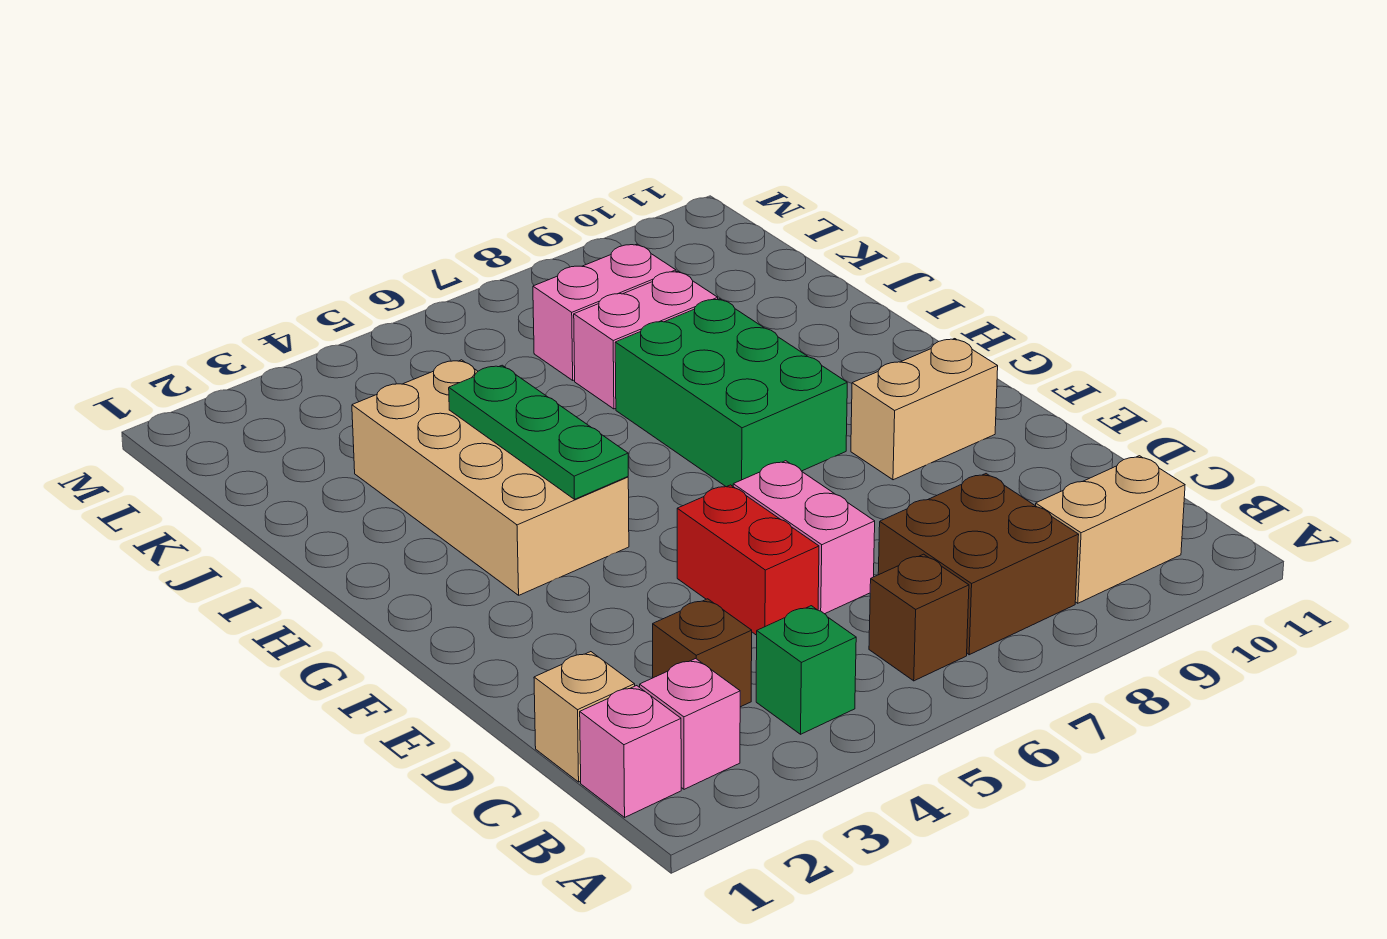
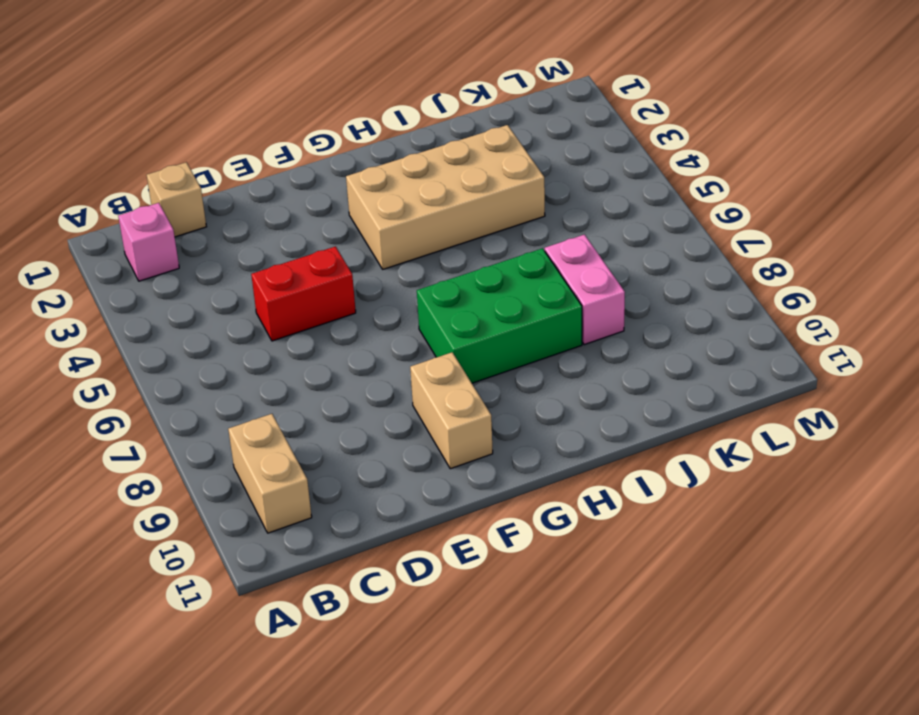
none -> pink 1x1 brick [580,686,681,817]
none -> green 1x1 brick [756,606,856,734]
none -> brown 1x1 brick [869,554,969,681]

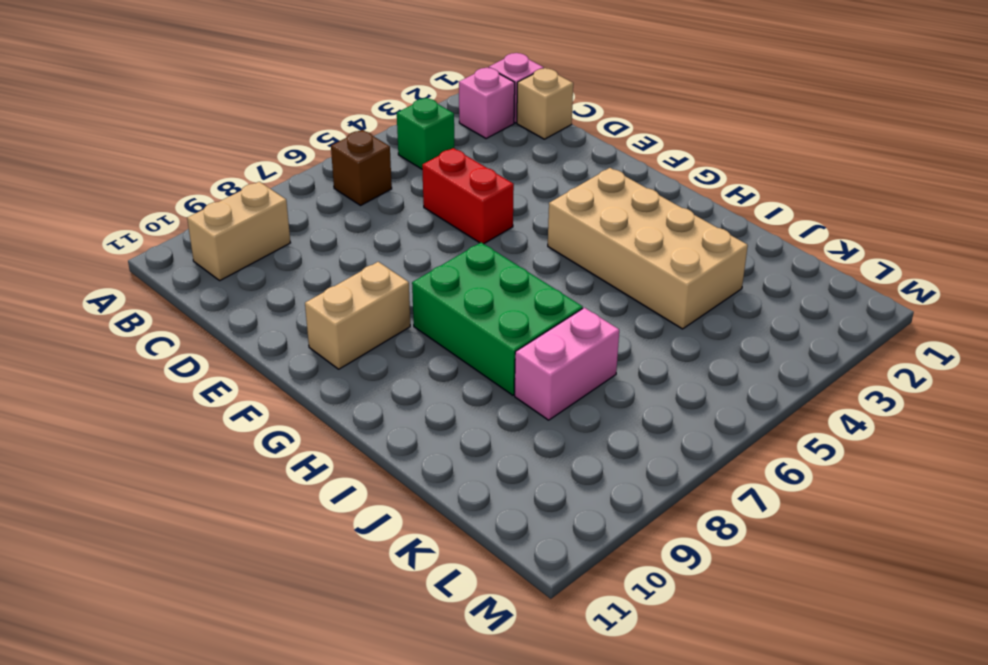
none -> brown 2x2 brick [878,474,1079,655]
none -> brown 1x1 brick [653,599,752,707]
none -> pink 1x2 brick [733,461,875,614]

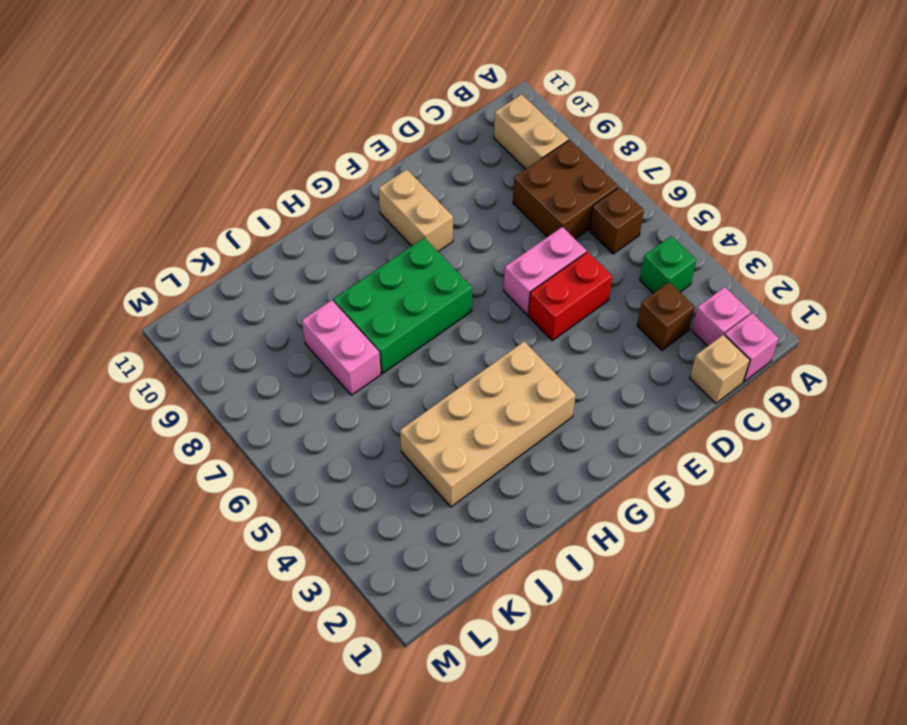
none -> pink 1x2 brick [533,244,676,380]
none -> green 1x3 plate [449,365,628,499]

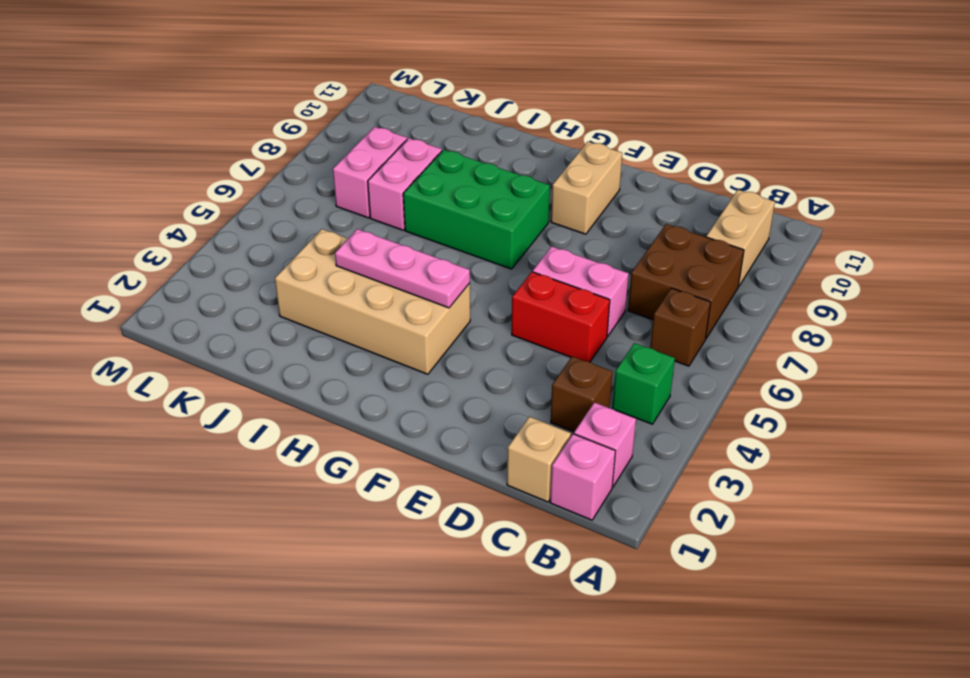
pink 1x3 plate [335,229,470,308] -> green 1x3 plate [449,365,628,499]

